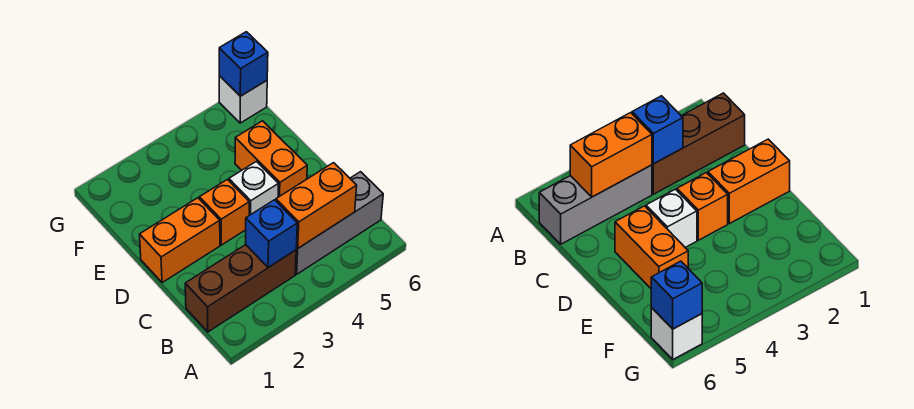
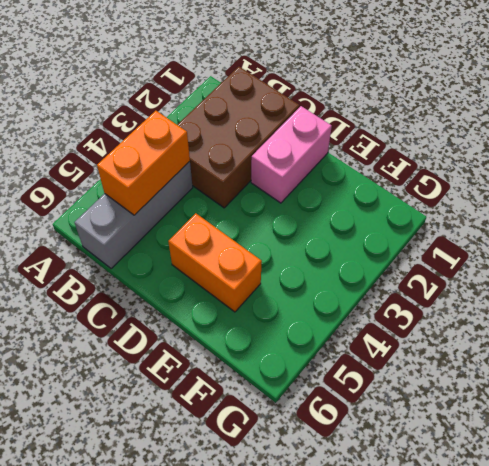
brown 2x3 brick [177,67,299,208] -> brown 1x3 brick [185,245,296,332]
pink 1x2 brick [251,106,332,203] -> orange 1x2 brick [140,198,220,283]
none -> orange 1x1 brick [199,180,249,245]
none -> white 1x1 brick [229,162,279,215]

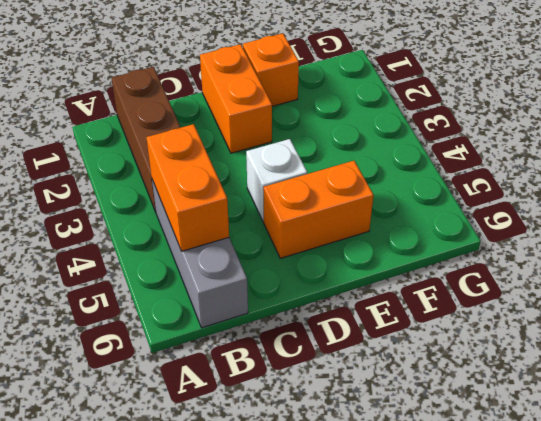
orange 1x1 brick [243,33,299,106] -> orange 1x1 brick moved to [199,180,249,245]
none -> white 1x1 brick [219,76,267,123]
none -> blue 1x1 brick [246,200,297,268]

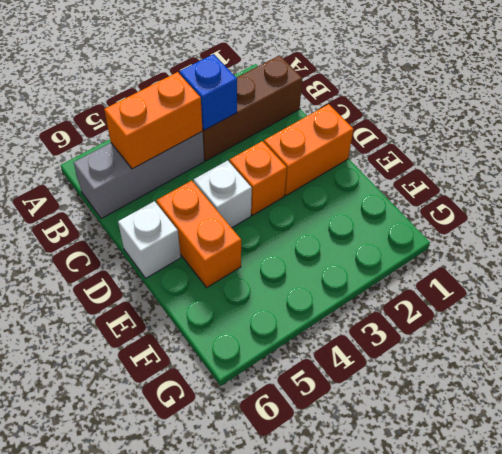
white 1x1 brick [118,201,181,278] -> white 1x1 brick moved to [219,76,267,123]
none -> blue 1x1 brick [219,32,268,96]

